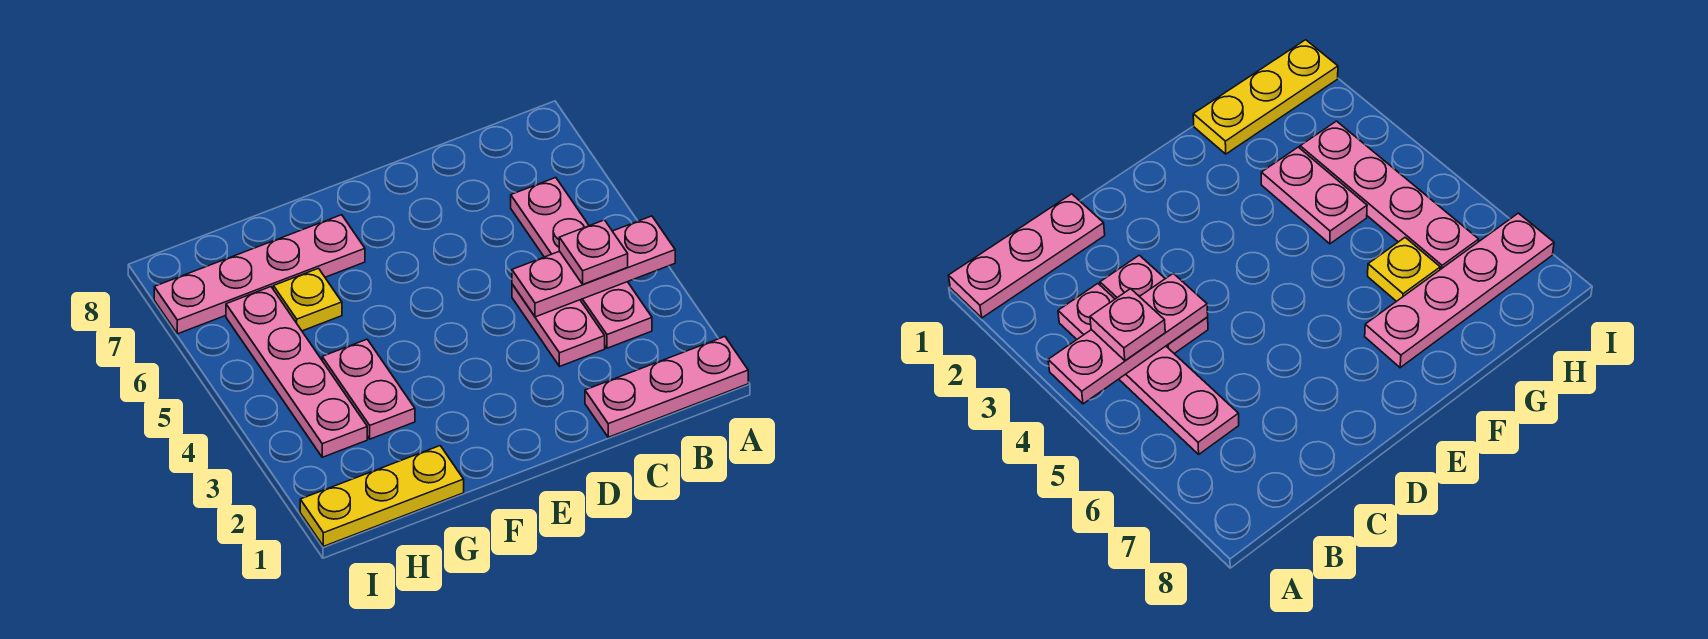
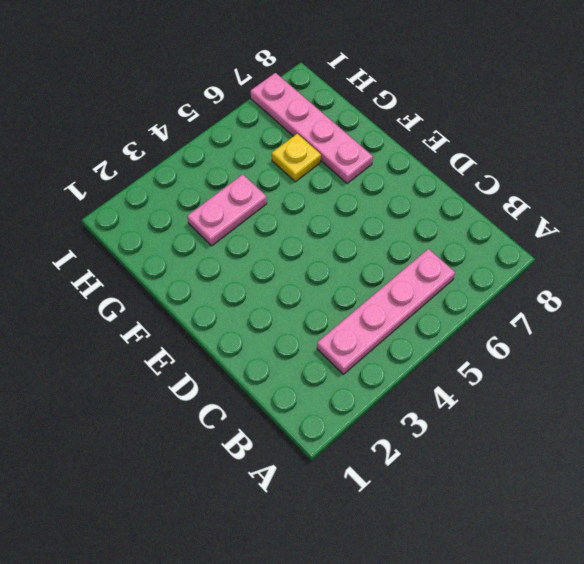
none -> pink 1x3 plate [585,337,748,437]
none -> pink 1x2 plate [512,284,605,367]

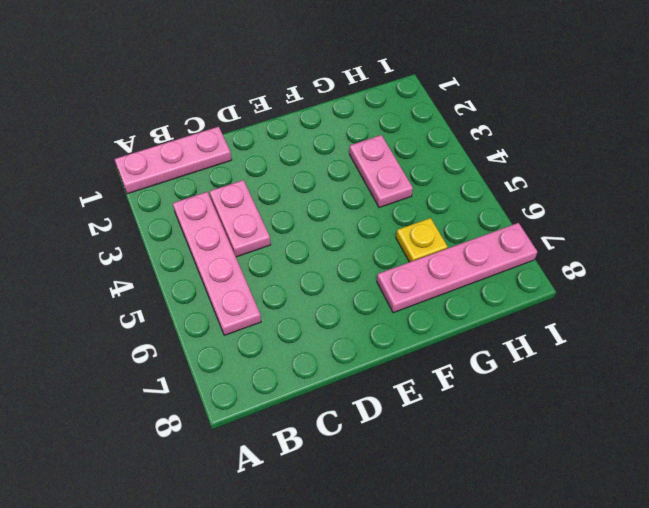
none -> yellow 1x3 plate [300,446,464,546]
none -> pink 1x4 plate [226,287,367,457]

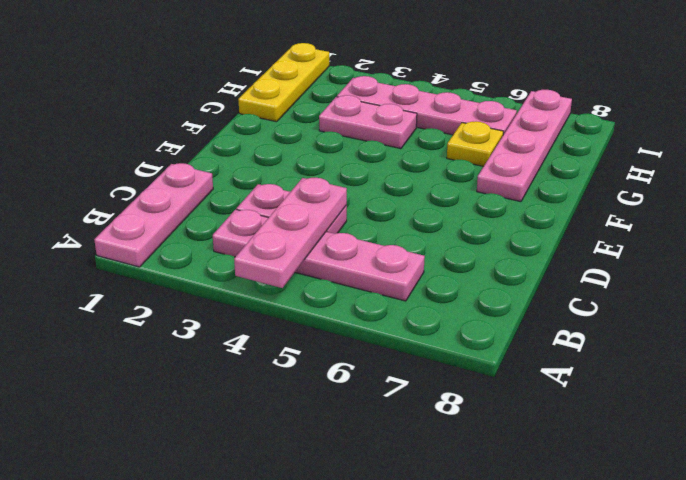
none -> pink 1x1 plate [559,220,628,284]

